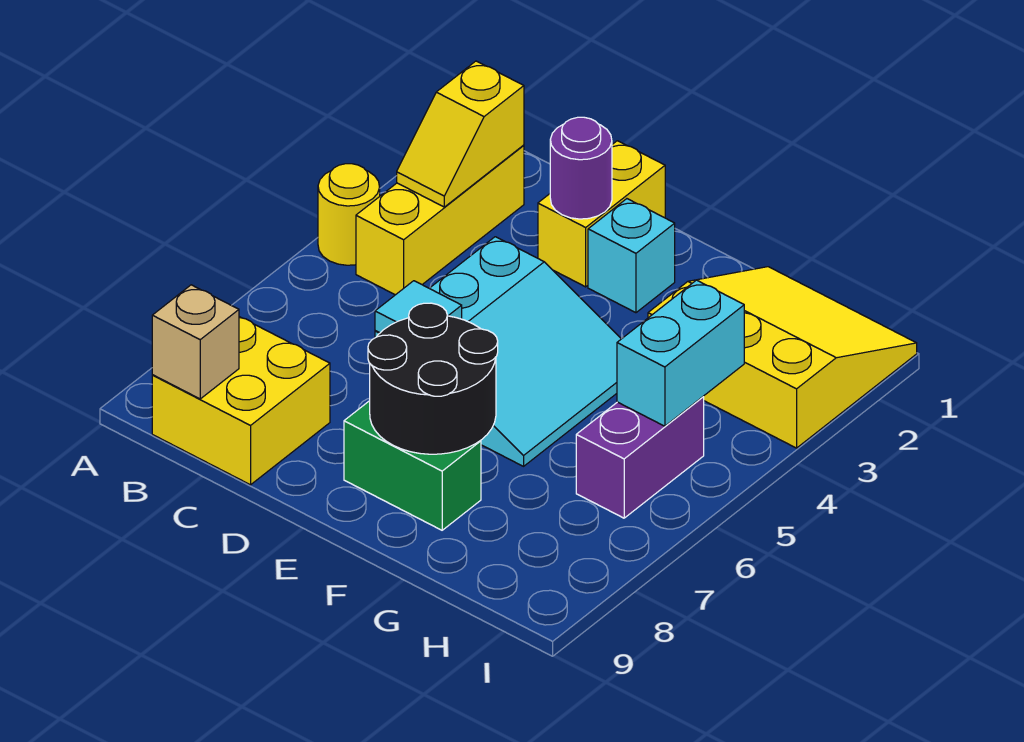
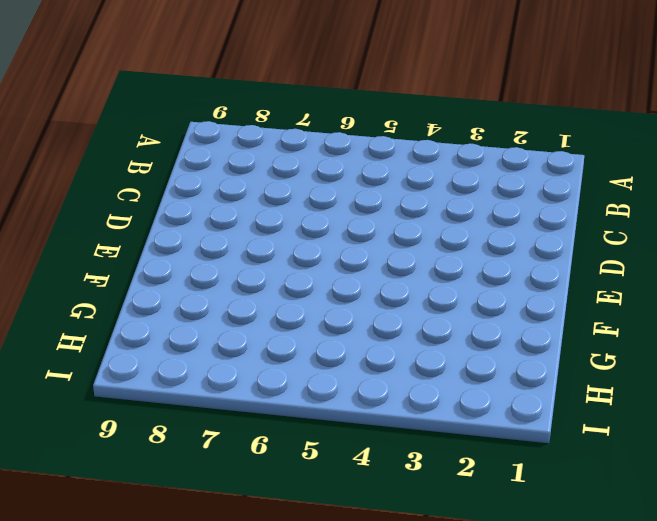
none -> yellow 1x1 round brick [318,164,380,265]
none -> yellow 1x3 brick [356,145,524,295]
none -> yellow 2x2 brick [152,317,330,485]

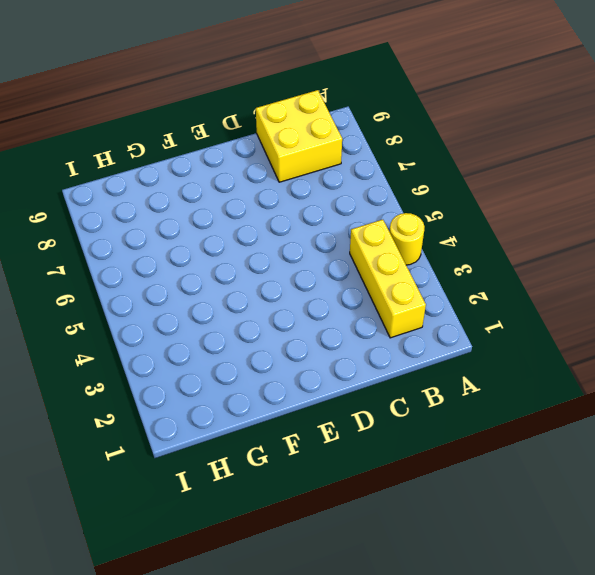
none -> yellow 1x2 brick [538,141,665,287]
none -> cyan 3x3 slope [375,237,621,466]
none -> cyan 1x1 brick [588,199,675,313]

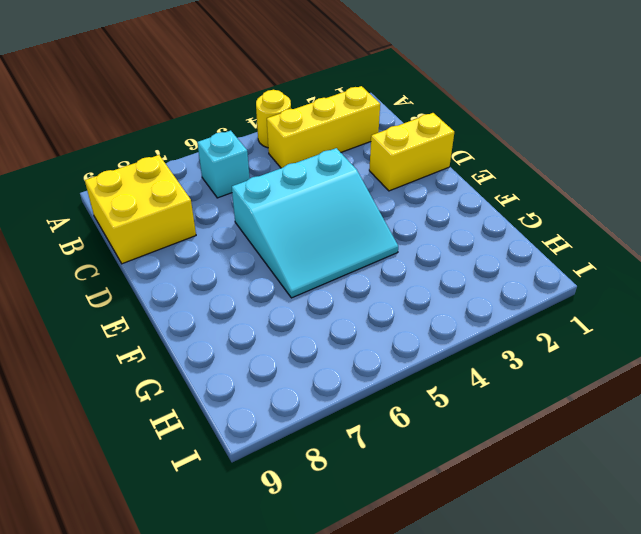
cyan 1x1 brick [197,131,250,198] -> cyan 1x1 brick moved to [588,199,675,313]
none -> green 1x2 brick [344,401,481,530]
none -> yellow 3x3 slope [648,267,917,448]
none -> purple 1x2 brick [576,397,704,518]

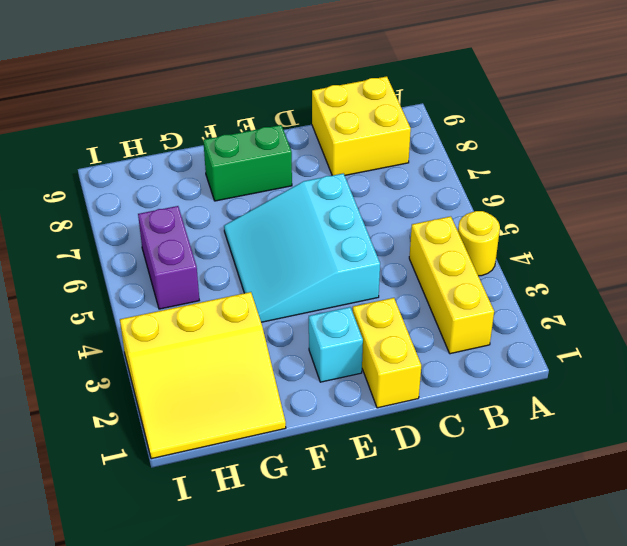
none -> yellow 1x2 slope [397,61,524,207]
none -> tan 1x1 brick [152,285,239,399]
none -> purple 1x1 round brick [550,117,612,219]

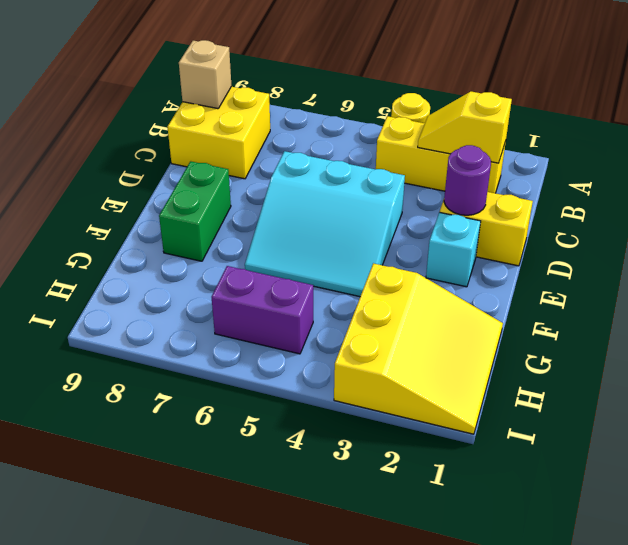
none -> cyan 1x1 tile [375,281,462,333]
none -> black 2x2 round brick [368,303,498,454]
none -> cyan 1x2 brick [617,280,744,426]

